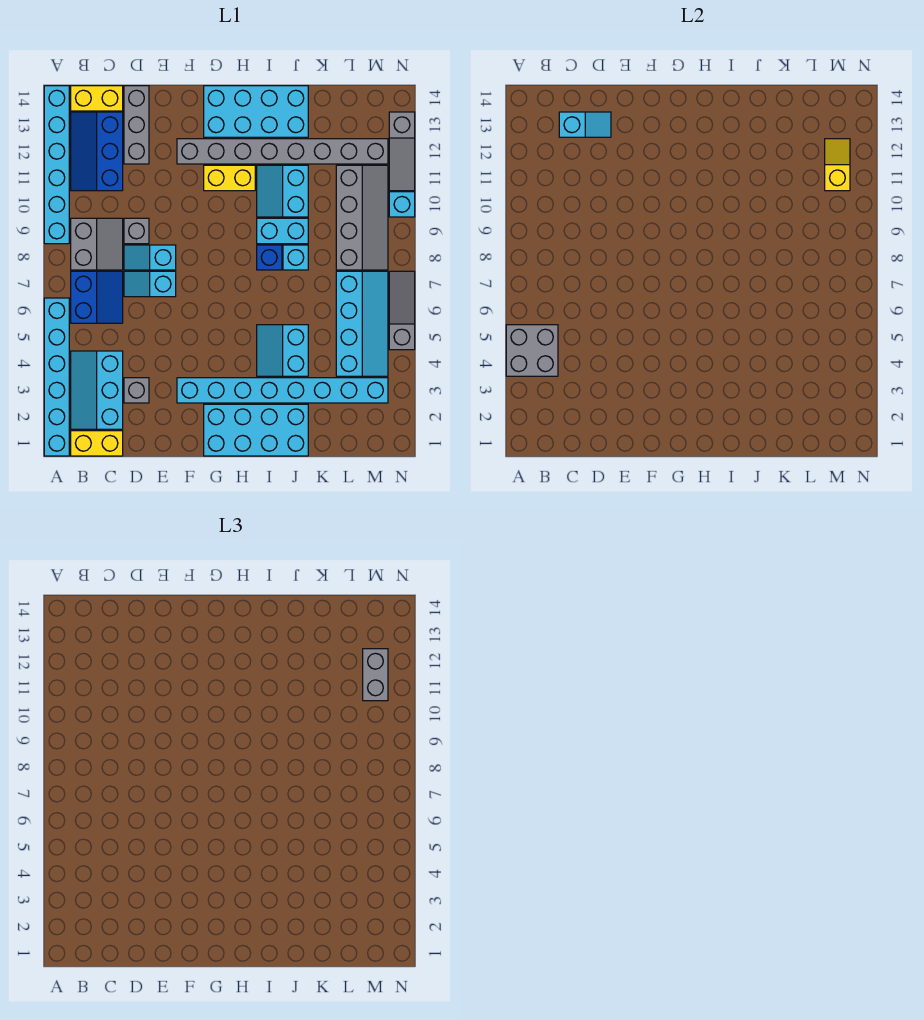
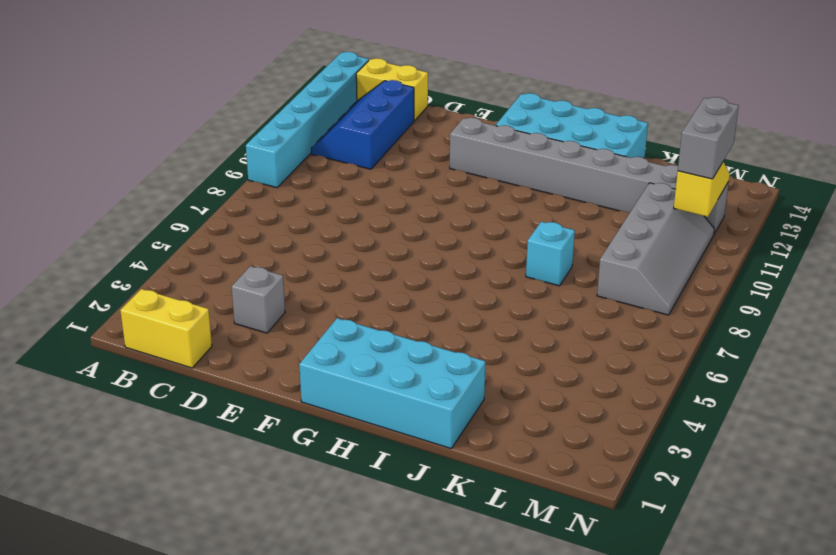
none -> cyan 1x6 brick [44,298,69,456]
none -> cyan 2x3 slope [71,351,123,429]
none -> blue 2x2 slope [71,271,123,323]
none -> grey 2x2 slope [71,218,123,270]

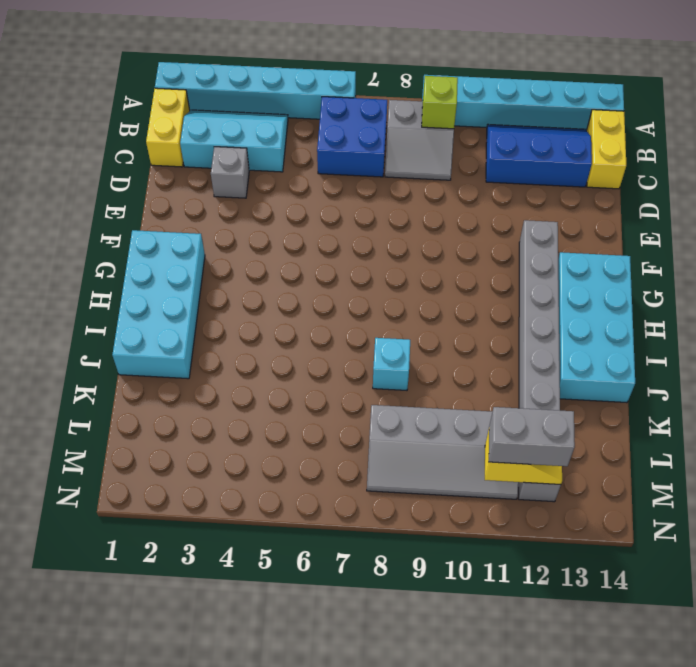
blue 2x2 brick [317,97,387,177] -> blue 2x2 slope [71,271,123,323]
lime 1x1 brick [422,76,458,129] -> none
none -> cyan 1x2 slope [124,271,176,297]
none -> cyan 1x2 slope [124,245,176,270]
none -> grey 1x1 brick [124,218,149,244]
none -> grey 1x3 brick [124,86,149,164]

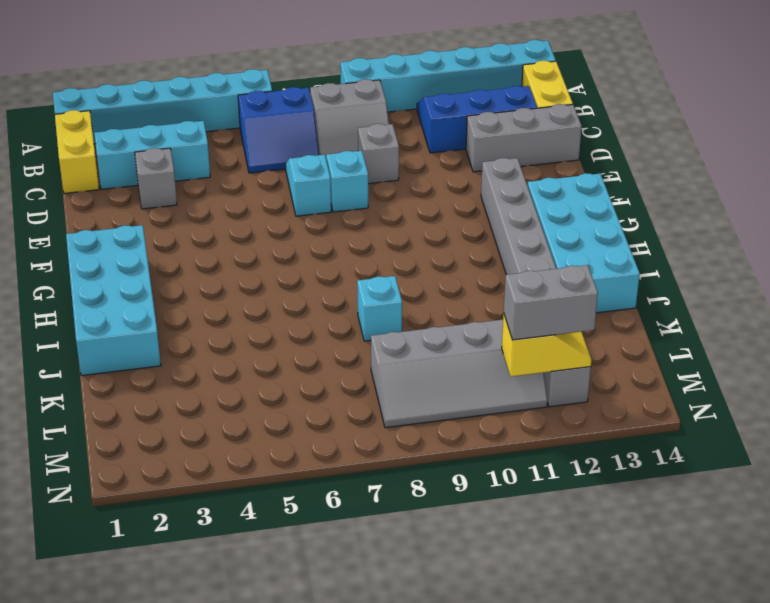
none -> cyan 1x8 brick [177,378,388,403]
none -> yellow 1x2 brick [204,165,255,191]
none -> cyan 2x2 slope [257,325,308,376]
none -> blue 1x1 brick [257,245,282,270]

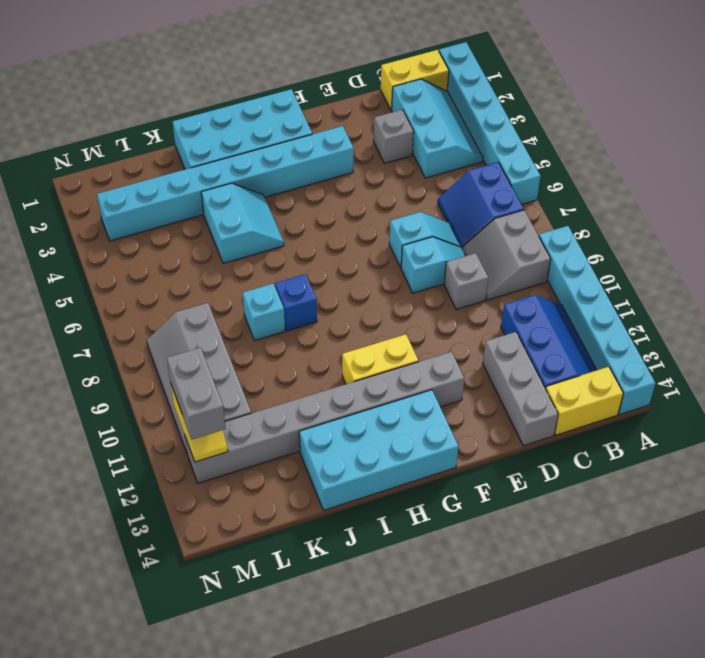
none -> cyan 1x2 brick [257,218,308,244]
none -> cyan 2x2 slope [257,165,308,217]
none -> cyan 2x4 slope [336,271,388,376]
none -> grey 1x3 slope [389,271,415,350]

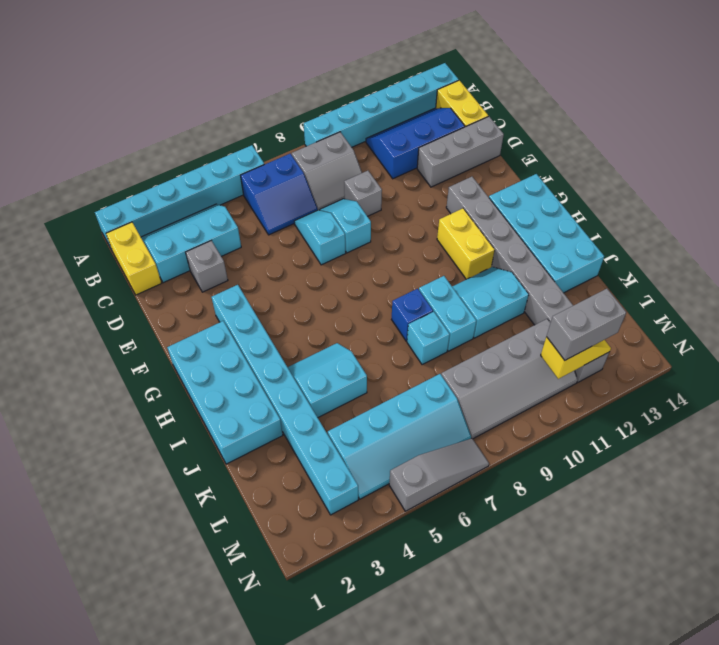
none -> cyan 1x1 brick [389,192,415,217]
none -> grey 1x3 slope [389,112,415,191]
none -> grey 2x2 brick [506,325,558,376]
none -> cyan 1x2 slope [559,112,611,137]

